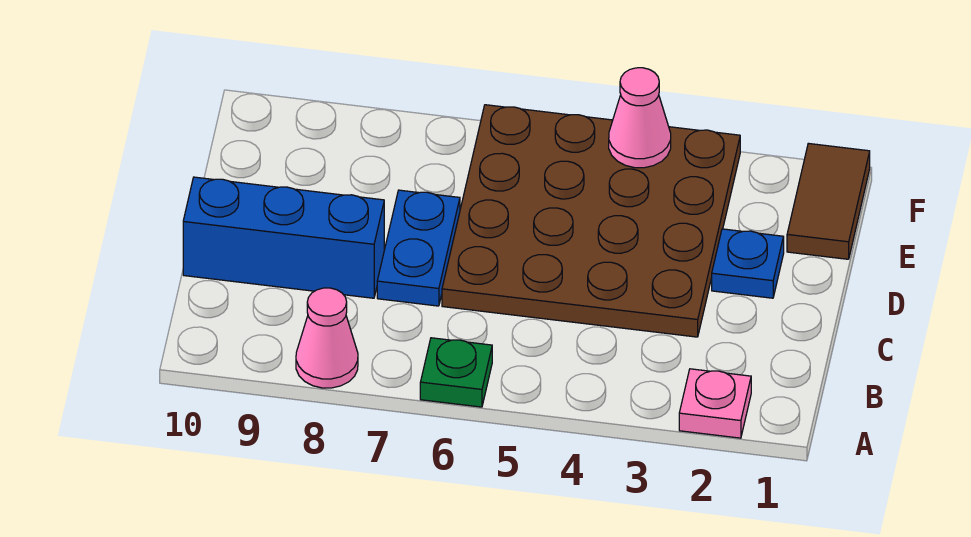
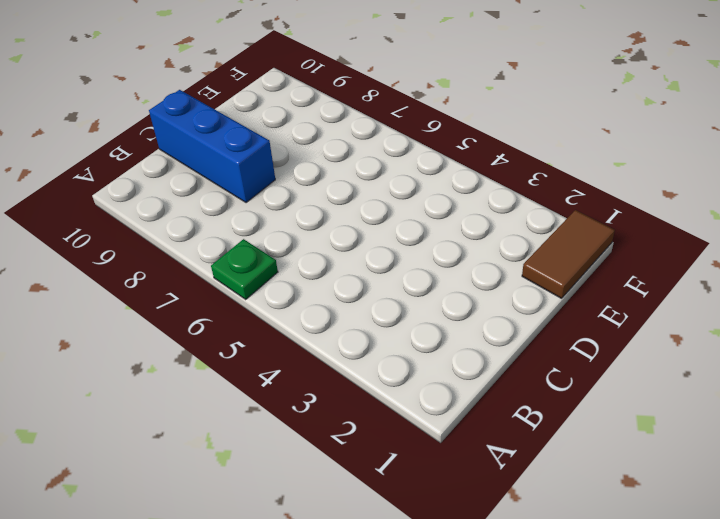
none -> pink 1x1 plate [679,369,751,438]
none -> pink 1x1 cone [296,288,358,388]

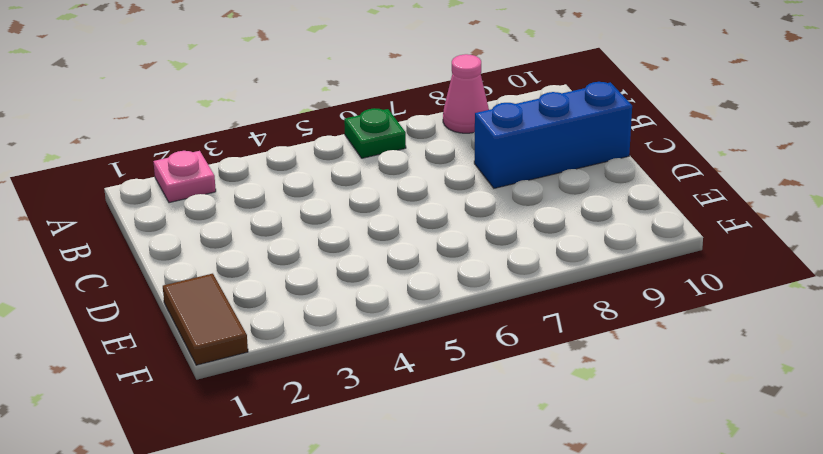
none -> brown 4x4 plate [442,105,740,337]
none -> blue 1x2 plate [377,190,460,306]

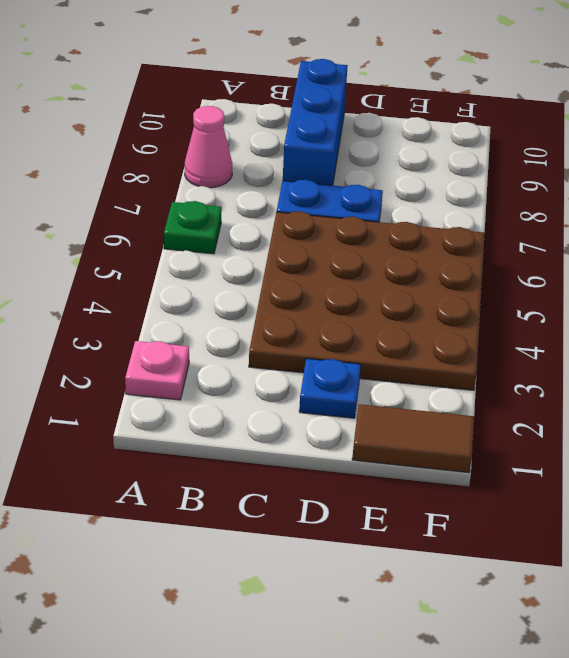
none -> pink 1x1 cone [609,68,671,168]

